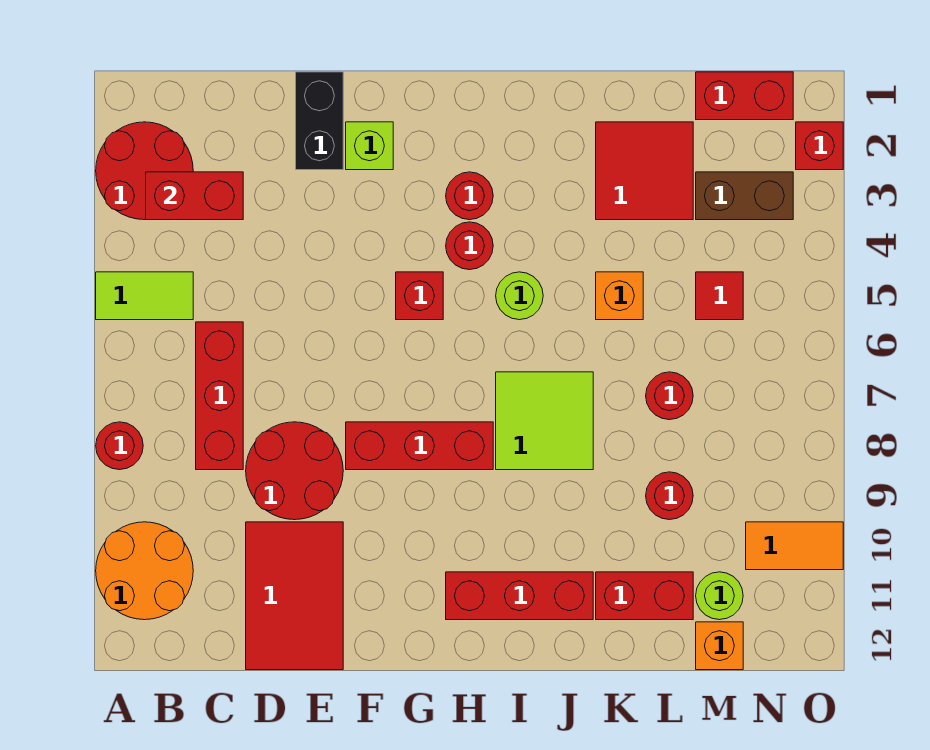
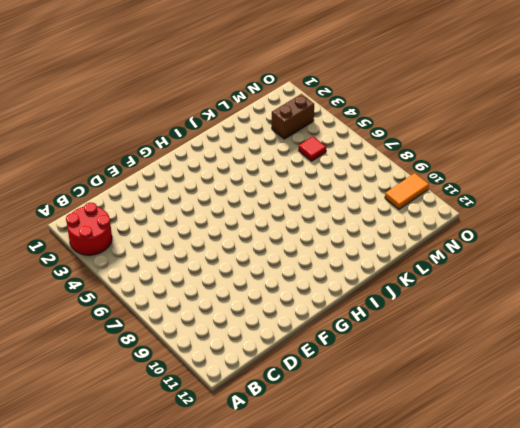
none -> lime 1x2 tile [96,272,193,320]
none -> red 1x1 round brick [96,422,143,470]
none -> orange 2x2 round brick [96,522,193,620]

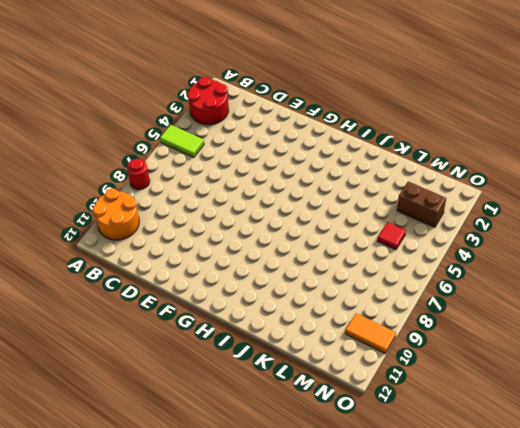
none -> red 1x3 brick [196,322,243,470]
none -> red 2x2 round brick [246,422,343,520]
none -> red 2x3 tile [246,522,343,670]

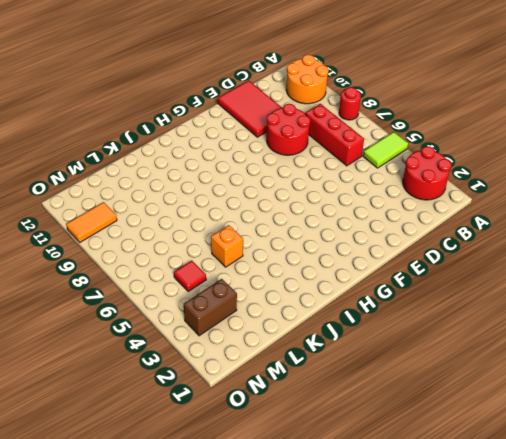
none -> black 1x2 brick [296,72,343,170]
none -> lime 1x1 brick [346,122,393,170]
none -> red 1x3 brick [346,422,493,470]

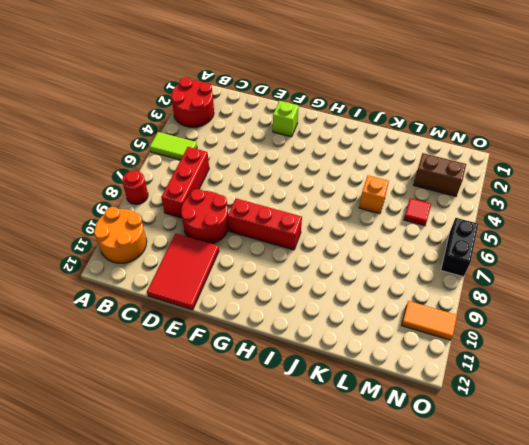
black 1x2 brick [441,218,478,277] -> black 1x2 brick moved to [296,72,343,170]
none -> red 1x1 brick [396,272,443,320]
none -> red 1x1 round brick [446,172,493,220]
none -> red 1x1 round brick [446,222,493,270]

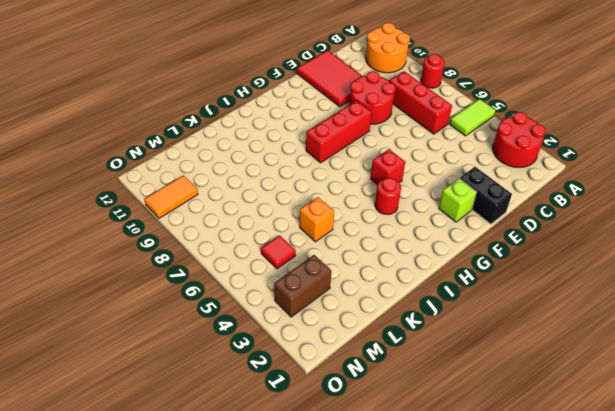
none -> red 1x1 round brick [446,172,493,220]
none -> red 1x3 brick [446,572,593,620]
none -> lime 1x1 round brick [496,272,543,320]

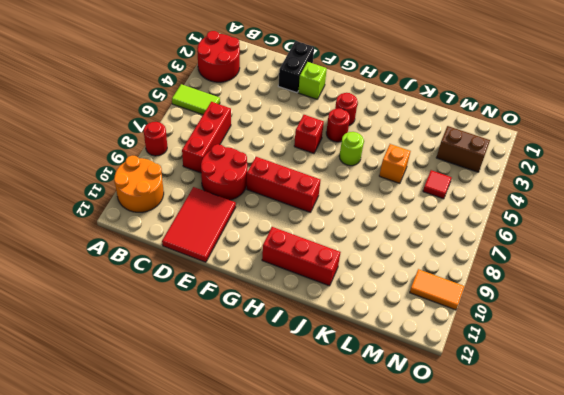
none -> lime 2x2 tile [496,372,593,470]
none -> red 2x2 tile [596,122,693,220]
none -> red 1x2 brick [596,572,693,620]

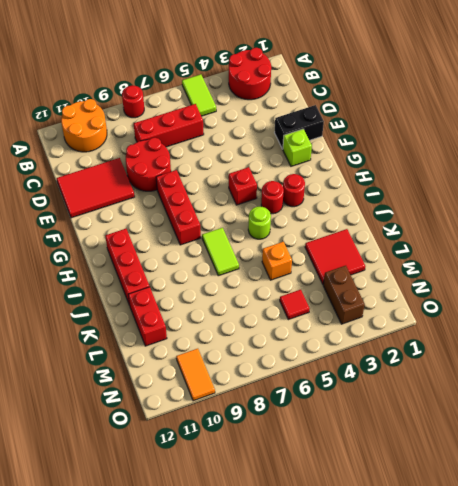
lime 1x2 tile [202,228,239,276] -> lime 2x2 tile [496,372,593,470]
none -> red 1x1 round brick [646,372,693,420]
none -> red 1x1 round brick [646,472,693,520]
none -> red 1x2 brick [696,72,793,120]

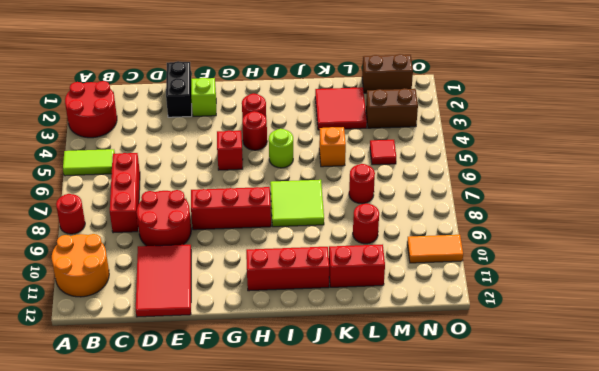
brown 1x2 brick [362,54,413,93] -> red 1x2 brick [696,72,793,120]
none -> lime 1x1 round brick [696,572,743,620]
none -> orange 1x1 brick [696,622,743,670]
none -> red 1x1 brick [796,122,843,170]

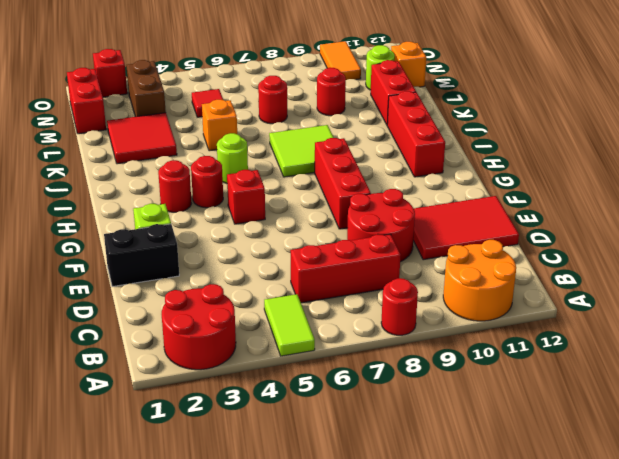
none -> red 1x2 brick [146,172,243,220]

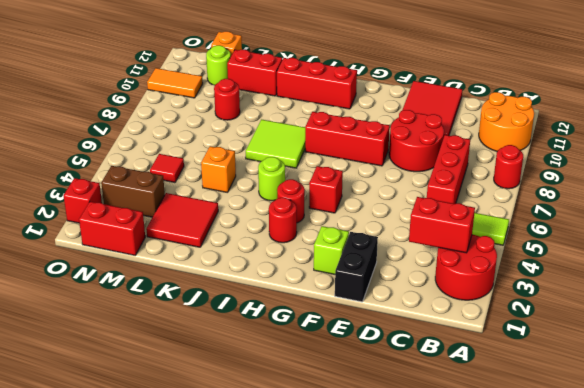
none -> red 1x1 round brick [646,372,693,420]

